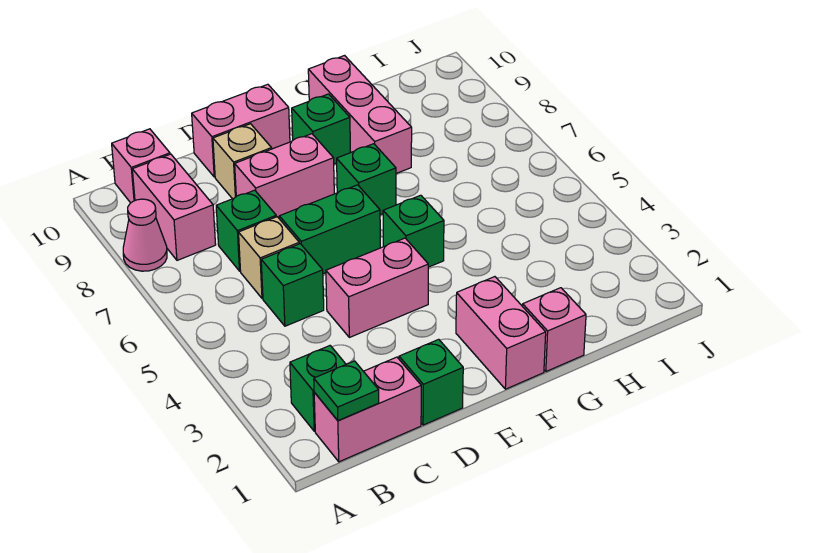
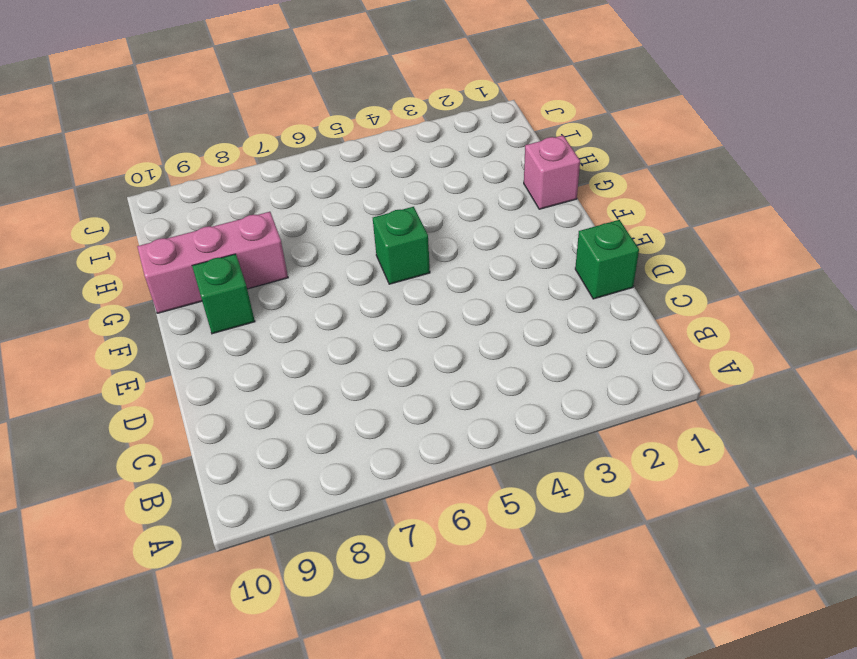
none -> pink 1x1 cone [123,199,167,271]
none -> pink 1x2 brick [314,357,421,462]
none -> green 1x1 brick [290,346,346,431]

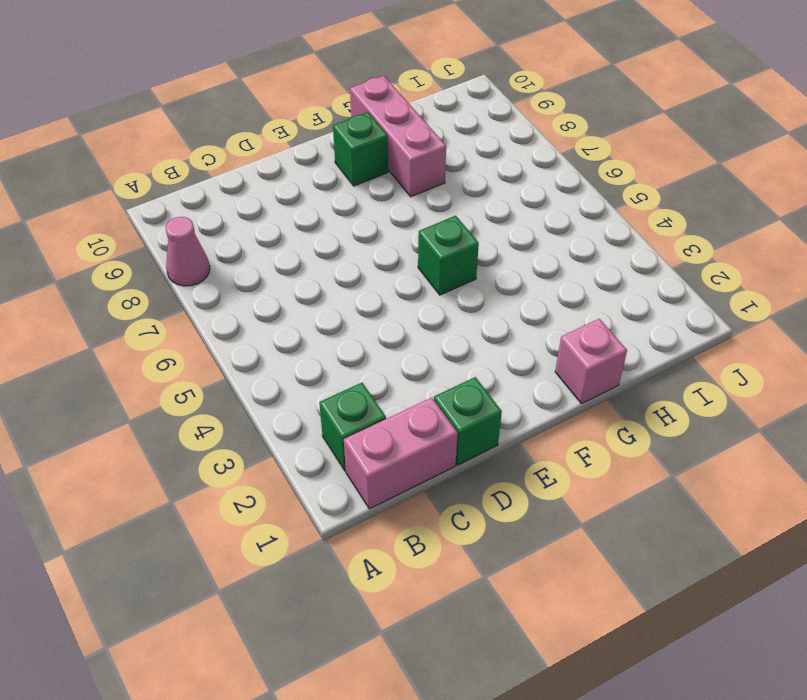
none -> pink 1x2 brick [132,154,216,260]
none -> pink 1x1 brick [112,129,170,203]
none -> green 1x1 brick [261,244,324,326]

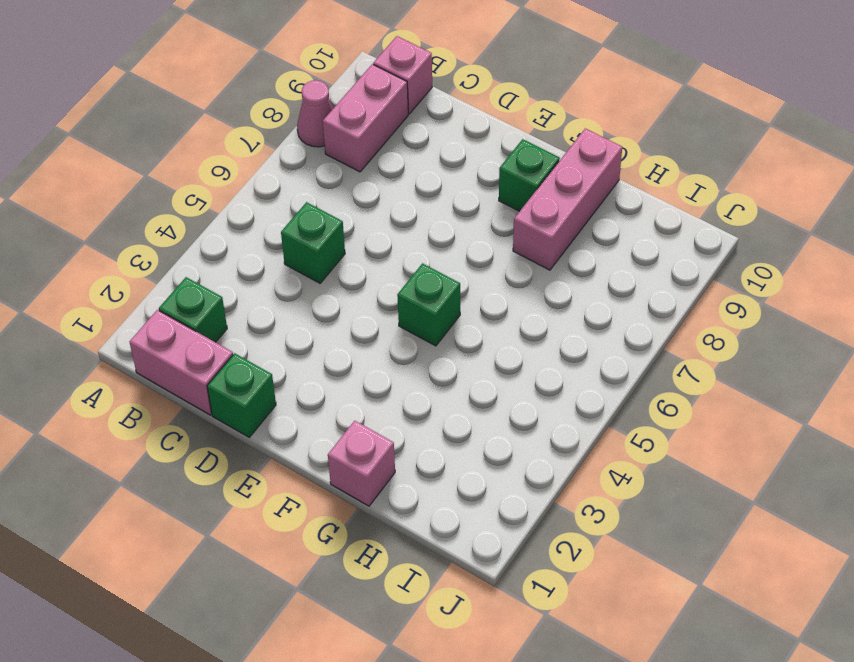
none -> tan 1x1 brick [239,217,299,298]
none -> green 1x1 brick [216,190,276,271]
none -> pink 1x2 brick [326,238,428,337]

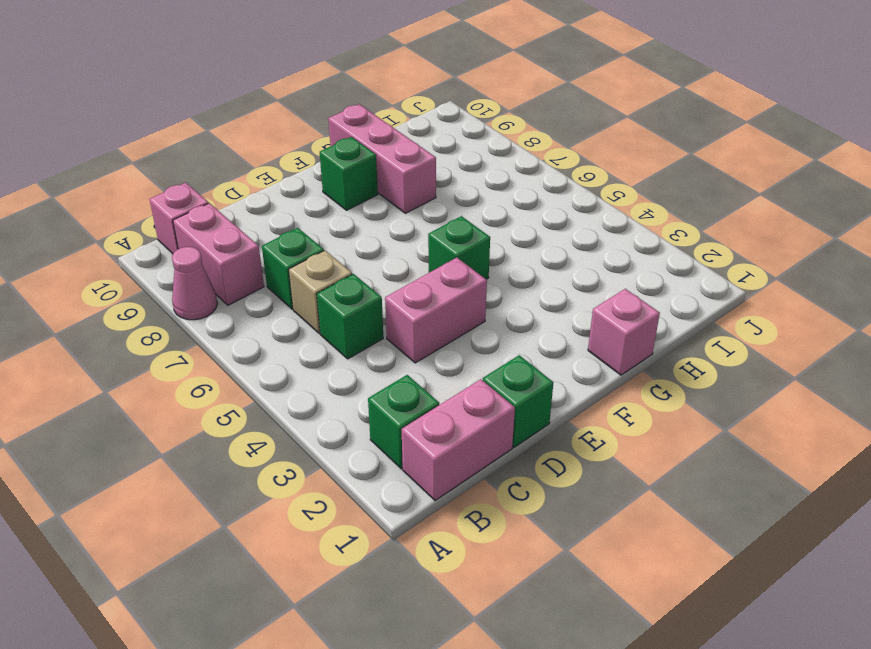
none -> green 1x2 brick [279,185,380,274]
none -> pink 1x2 brick [235,134,334,218]
none -> tan 1x1 brick [213,124,272,199]

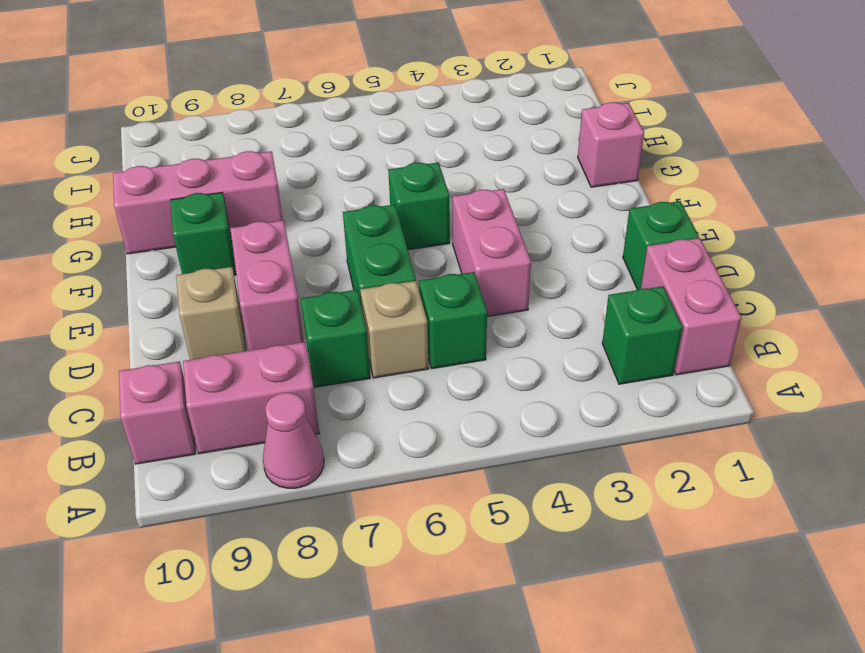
none -> pink 1x2 brick [192,84,290,177]
none -> pink 1x2 brick [456,277,546,389]
none -> green 1x1 brick [337,144,396,215]

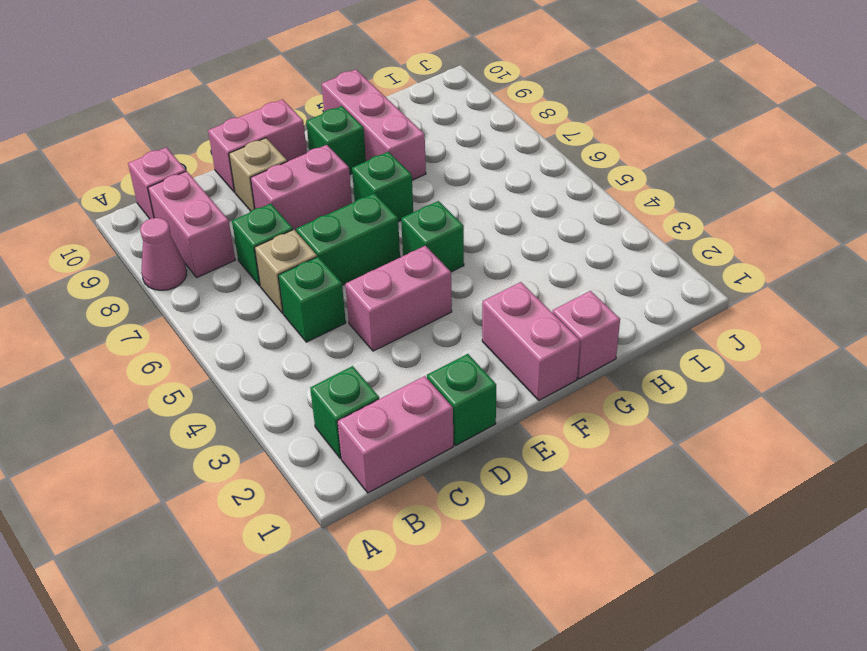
none -> green 1x1 plate [314,361,379,421]

